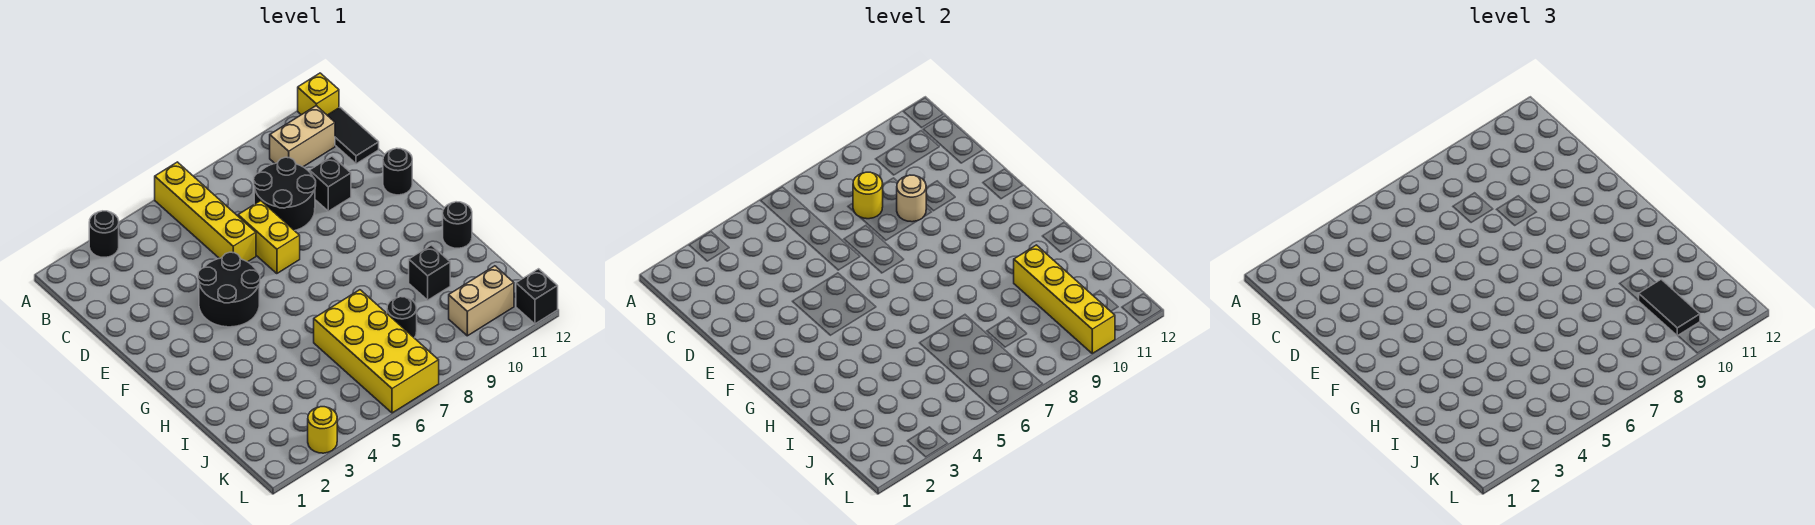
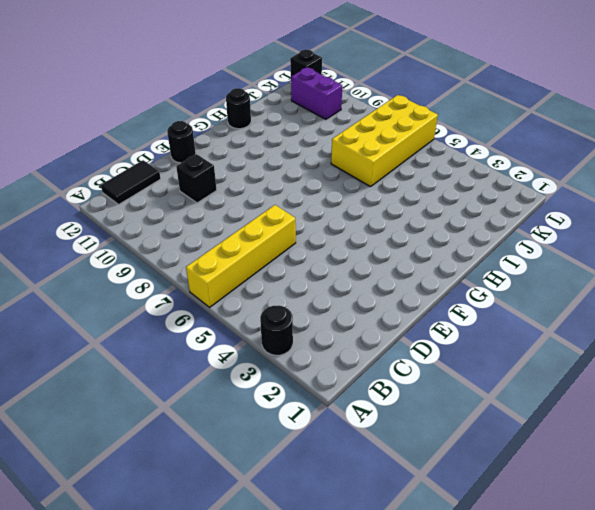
purple 1x2 brick [291,68,342,119] -> tan 1x2 brick [449,266,514,336]
none -> yellow 1x1 brick [298,73,339,115]
none -> tan 1x2 brick [270,106,335,167]
none -> black 2x2 round brick [254,157,316,231]

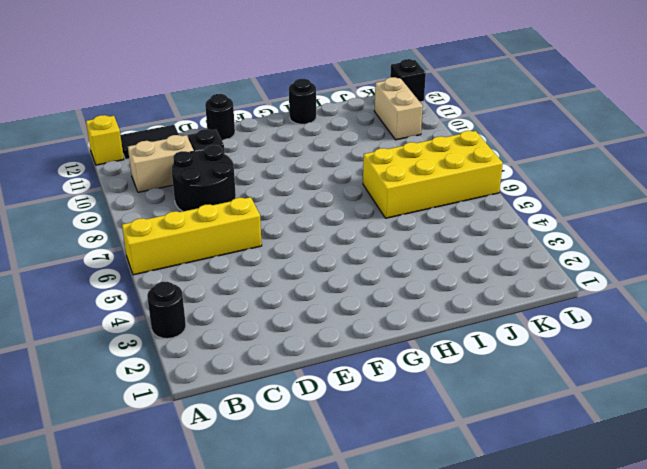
tan 1x2 brick [128,135,194,192] -> tan 1x2 brick turned to [270,106,335,167]
none -> yellow 1x2 brick [238,201,300,274]
none -> black 2x2 round brick [198,252,260,327]
none -> black 1x1 brick [409,245,450,300]

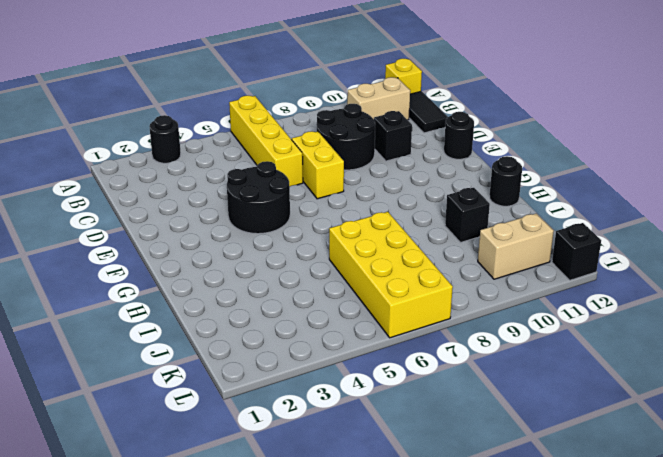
none -> black 1x1 round brick [387,297,417,338]
none -> yellow 1x1 round brick [308,407,337,453]
none -> yellow 1x1 round brick [853,172,883,219]

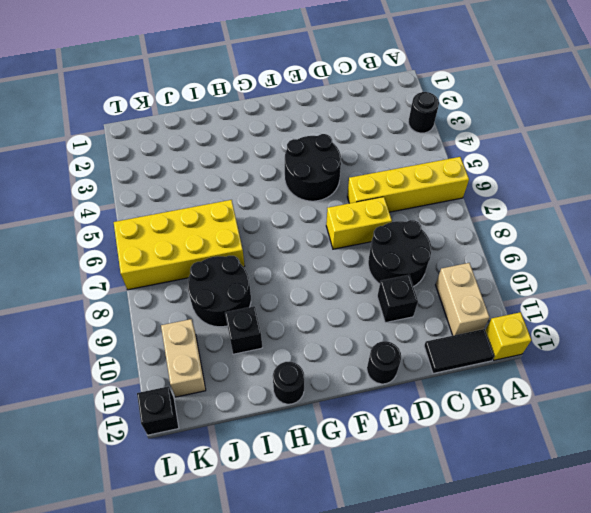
black 2x2 round brick [188,256,251,327] -> black 1x1 round brick [387,297,417,338]
none -> yellow 1x1 round brick [308,407,337,453]
none -> yellow 1x1 round brick [853,172,883,219]
none -> tan 1x1 round brick [897,175,926,222]

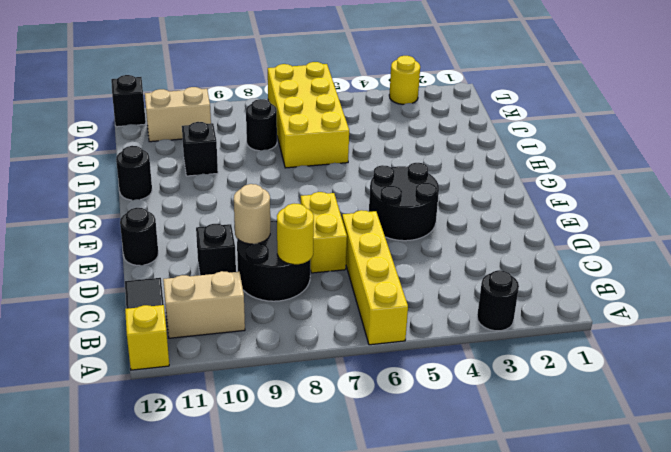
none -> yellow 1x4 brick [1014,245,1115,353]
none -> black 1x2 tile [1638,279,1700,336]

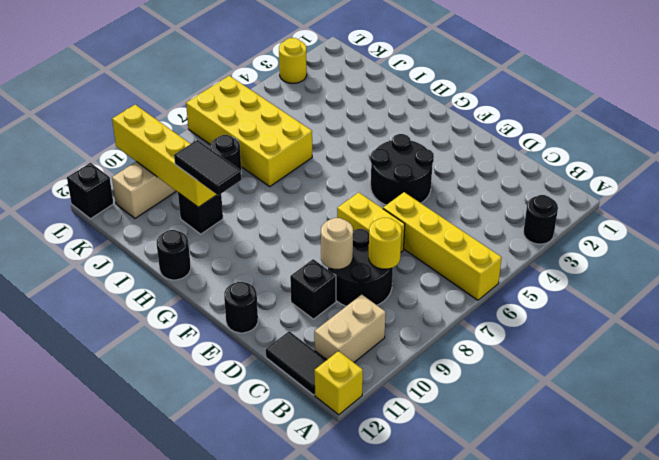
black 1x2 tile [174,140,241,195] -> black 1x2 tile moved to [1638,279,1700,336]

